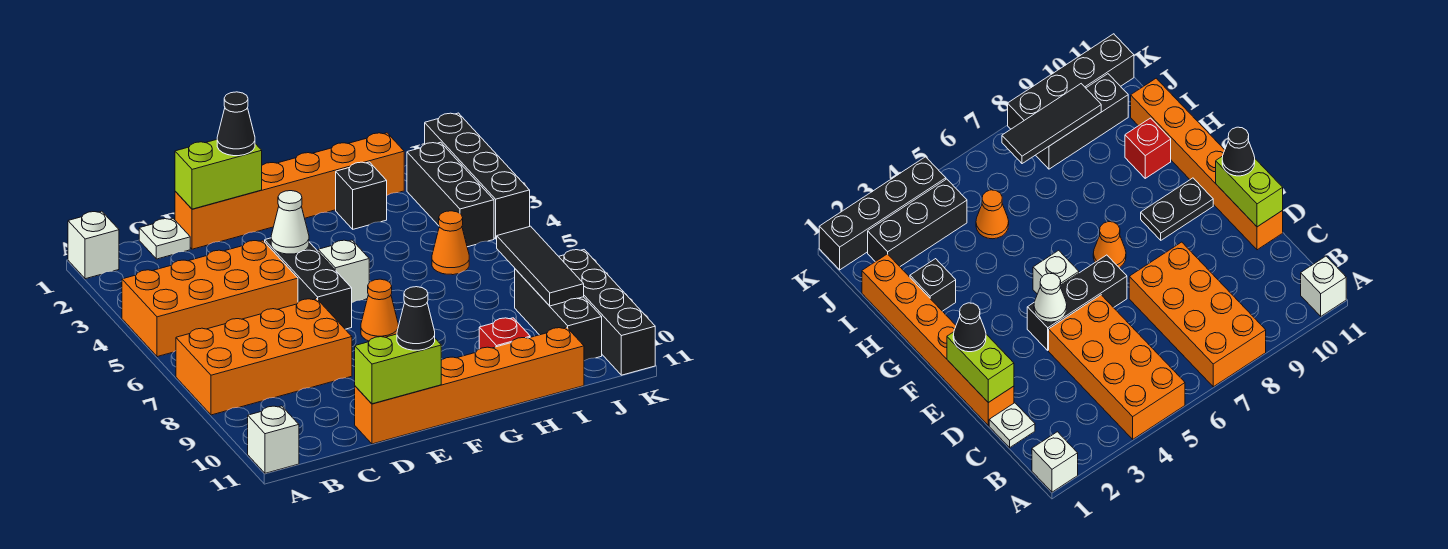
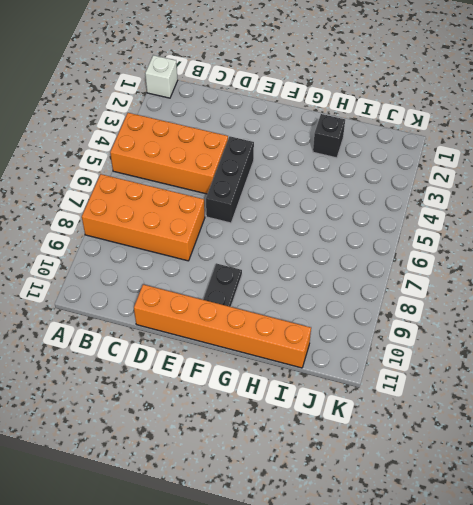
none -> white 1x1 brick [248,406,299,473]
none -> white 1x1 plate [139,219,190,259]
none -> orange 1x6 brick [175,133,404,249]

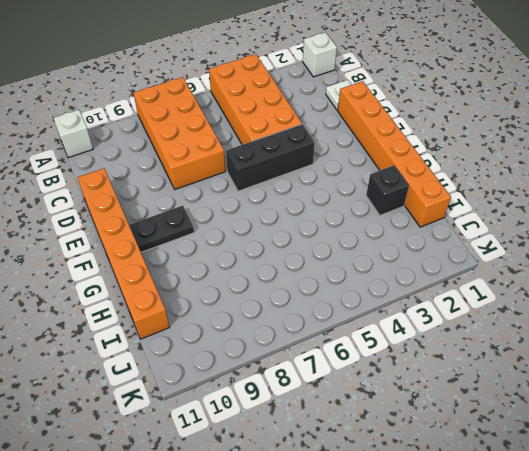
none -> white 1x1 brick [318,240,369,302]
none -> orange 1x1 cone [361,279,398,341]
none -> red 1x1 brick [479,318,530,349]

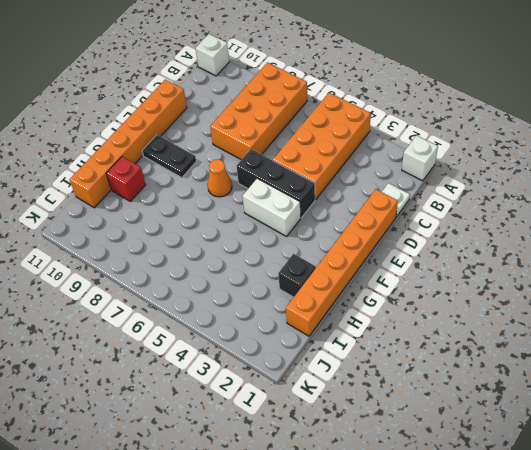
white 1x2 brick [243,178,301,236] -> white 1x1 brick [318,240,369,302]
none -> orange 1x1 cone [432,211,469,275]
none -> black 1x3 brick [407,142,494,247]
none -> black 1x3 brick [515,269,602,361]

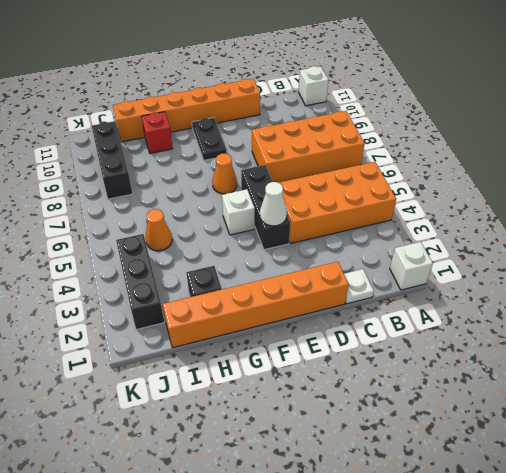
none -> black 1x4 brick [425,113,530,239]
none -> black 1x4 brick [559,250,655,375]
none -> lime 1x2 brick [175,140,262,209]

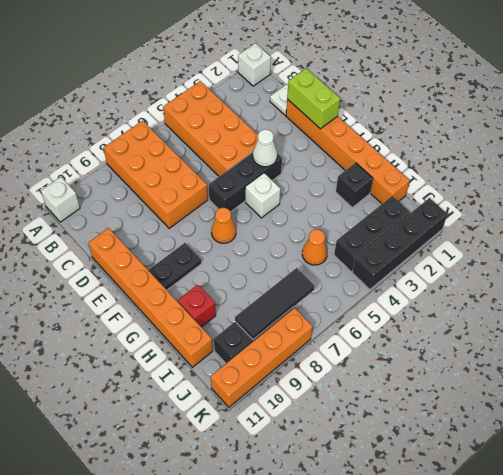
orange 1x4 brick [211,308,313,407] -> black 1x4 brick [559,250,655,375]
none -> lime 1x2 brick [355,334,441,404]
none -> black 1x1 cone [217,92,255,156]
none -> black 1x1 cone [397,287,435,350]

